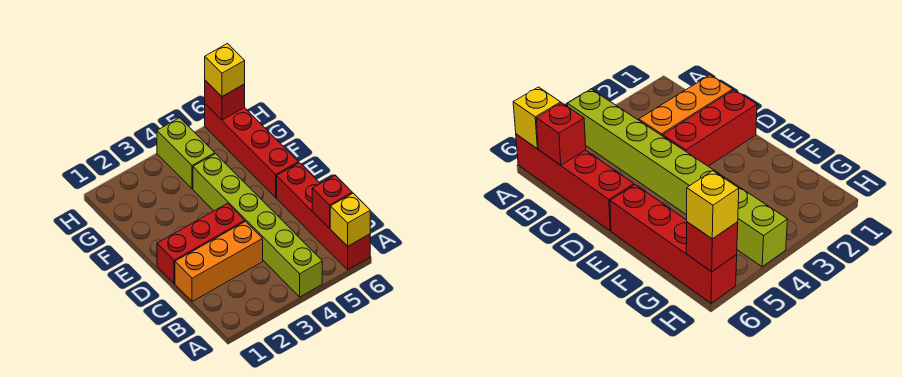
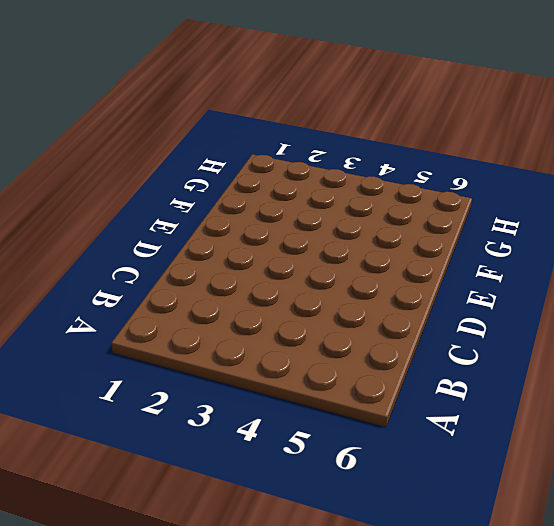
none -> lime 1x6 brick [193,154,322,297]
none -> red 1x4 brick [277,163,370,270]

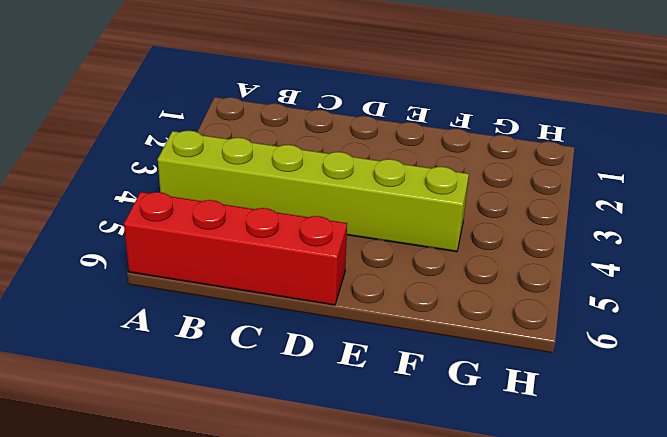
none -> orange 1x3 brick [175,221,263,301]
none -> red 1x3 brick [157,203,245,283]

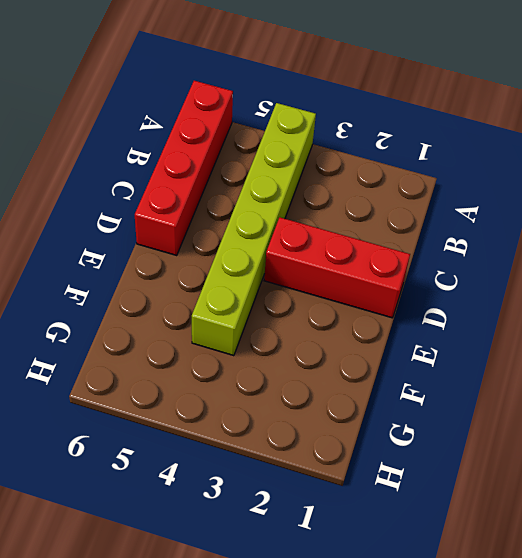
none -> orange 1x3 brick [175,221,263,301]
none -> red 1x4 brick [205,104,298,198]

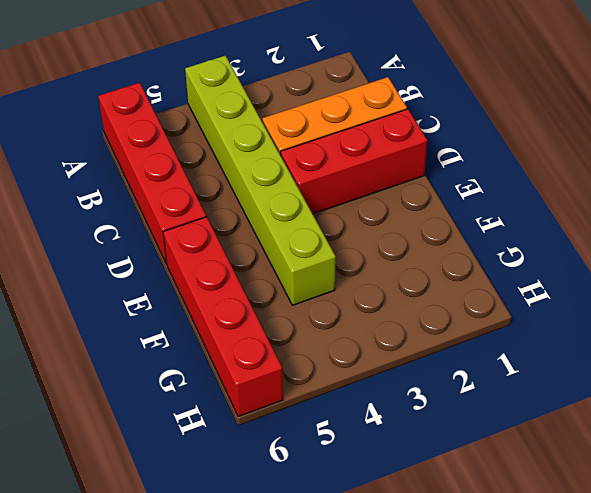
none -> lime 1x2 brick [157,118,215,189]
none -> yellow 1x1 brick [330,193,370,246]

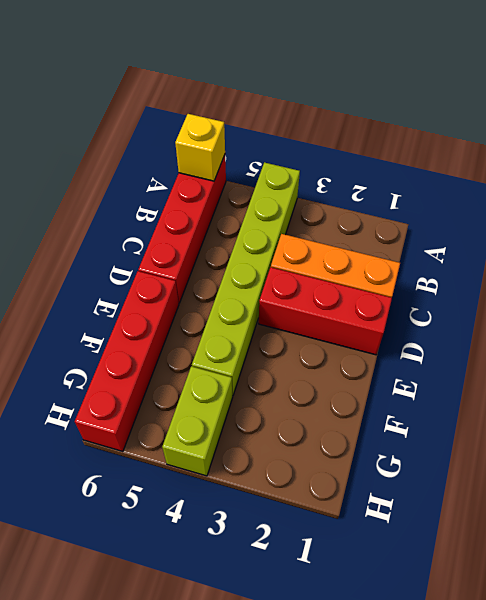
none -> red 1x1 brick [312,175,352,228]
none -> red 1x1 brick [205,80,245,120]

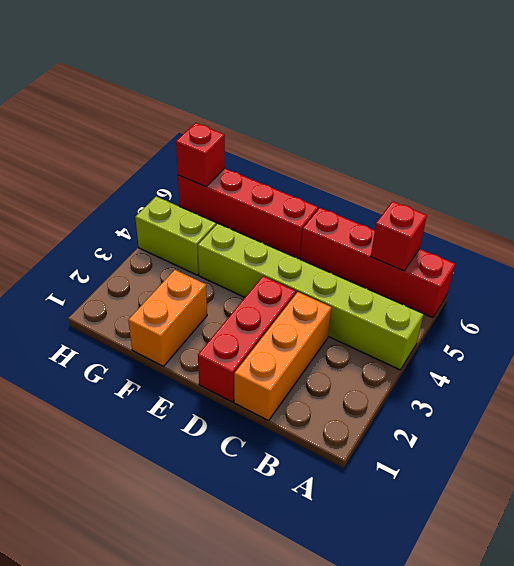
orange 1x2 brick [128,270,207,366] -> none
none -> yellow 1x1 brick [330,193,370,246]
none -> yellow 1x1 brick [205,44,245,96]

